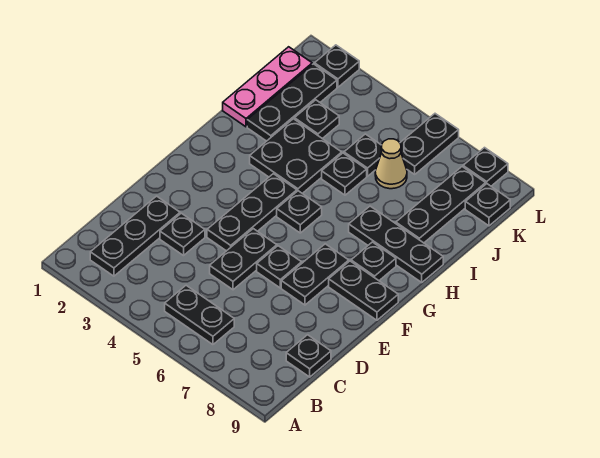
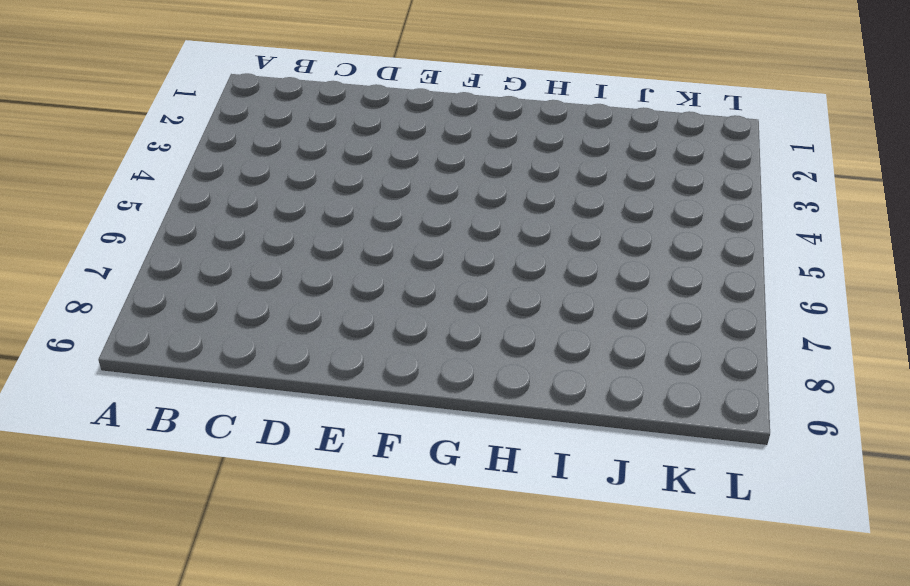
none -> black 1x3 plate [90,196,180,276]
none -> black 1x2 plate [165,285,234,345]
none -> black 1x1 plate [286,335,331,377]

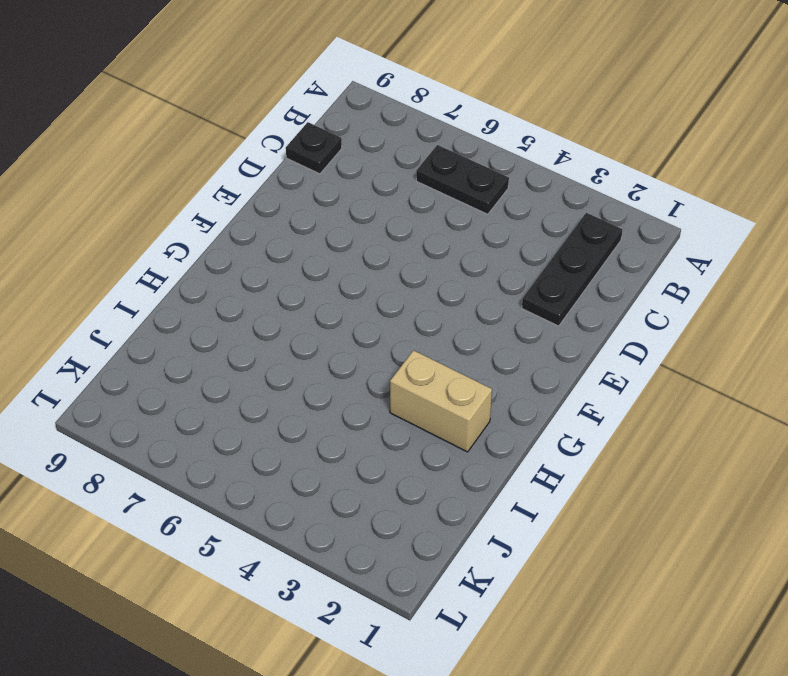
tan 1x2 brick [390,350,492,452] -> black 2x2 plate [250,119,342,193]
none -> black 1x1 plate [160,213,205,256]
none -> black 1x2 plate [210,229,277,290]
none -> black 1x3 plate [207,174,297,251]

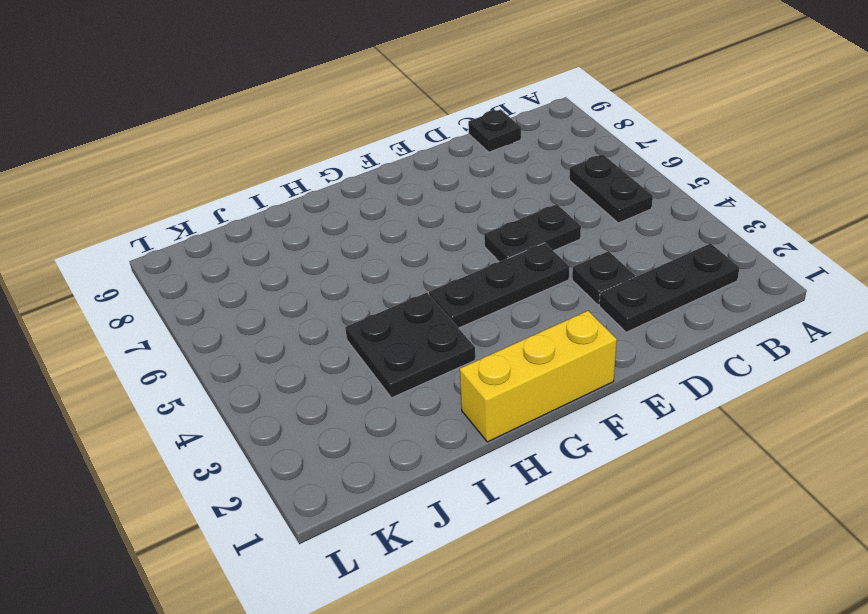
yellow 1x3 brick [460,311,617,442] -> none
none -> black 1x1 plate [257,246,302,288]
none -> black 1x2 plate [281,244,349,305]
none -> black 1x2 plate [329,261,398,320]

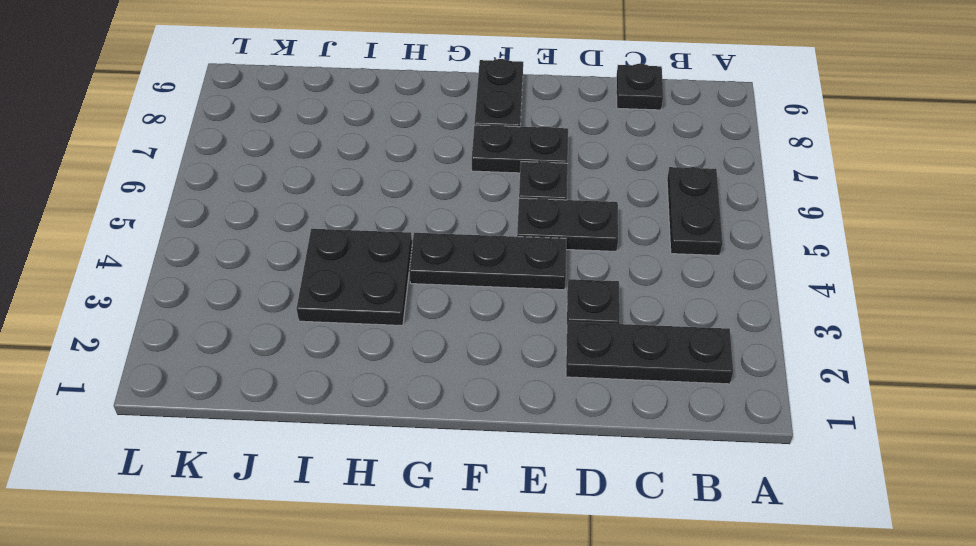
none -> black 1x1 plate [277,191,322,233]
none -> black 1x1 plate [351,242,396,281]
none -> black 1x3 plate [349,206,443,282]

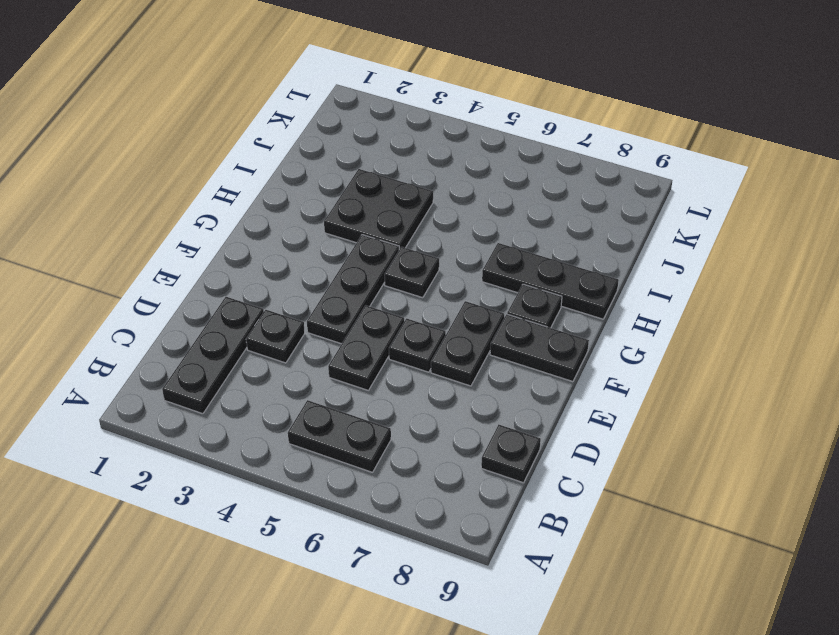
none -> pink 1x3 plate [223,47,312,127]
none -> black 1x3 plate [247,64,337,141]
none -> black 1x1 plate [322,153,367,195]

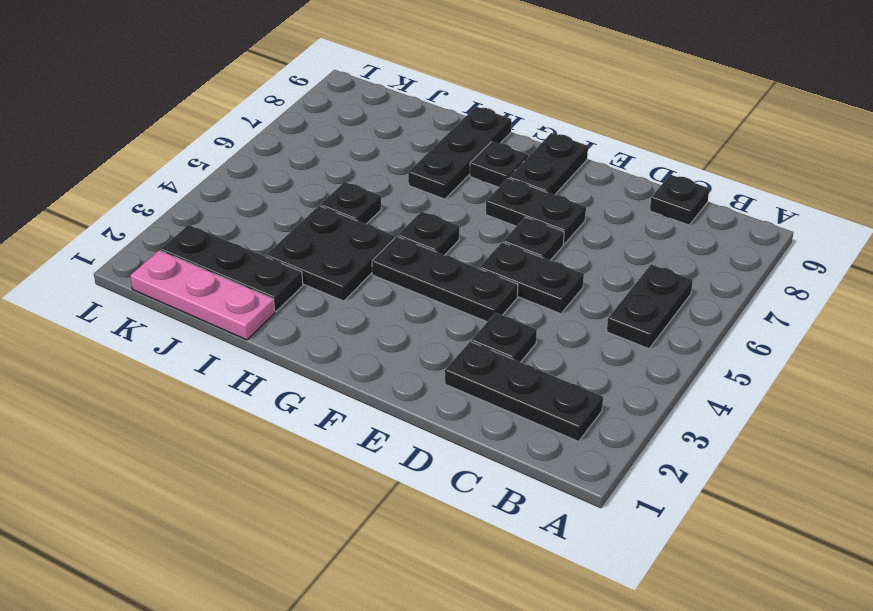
none -> black 1x3 plate [396,167,486,243]
none -> black 1x1 plate [294,100,339,139]
none -> black 1x1 plate [344,134,382,176]

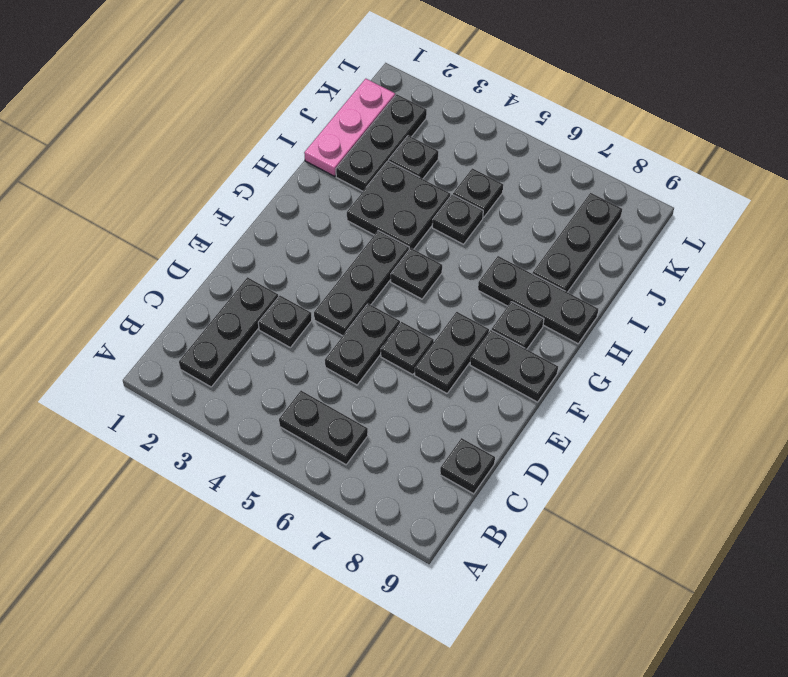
none -> tan 1x1 cone [375,139,407,189]
none -> black 1x2 plate [400,114,459,174]
none -> black 1x1 plate [465,184,510,226]

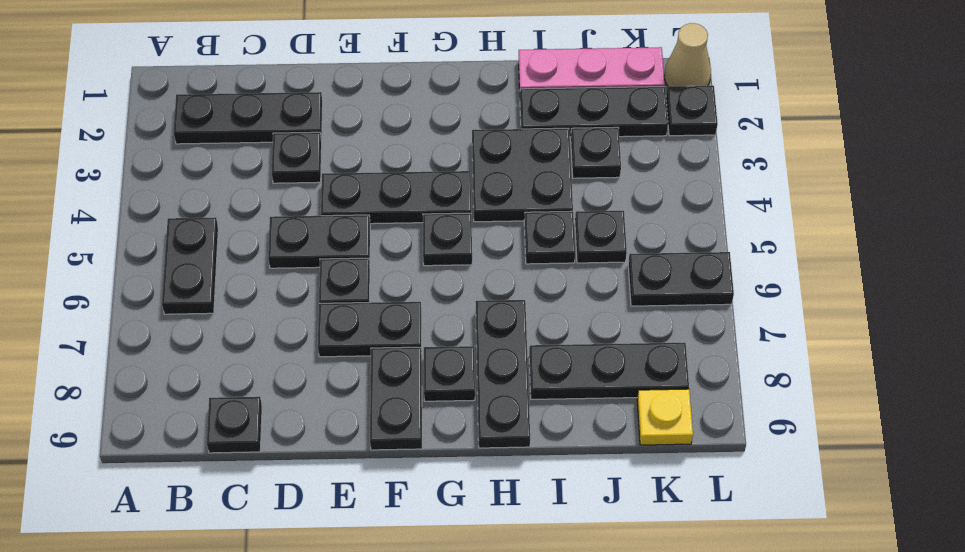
yellow 1x1 plate [637,389,693,445] -> black 1x1 plate [465,184,510,226]
tan 1x1 cone [664,23,711,86] -> tan 1x1 cone moved to [375,139,407,189]
none -> black 1x1 plate [463,148,508,186]

